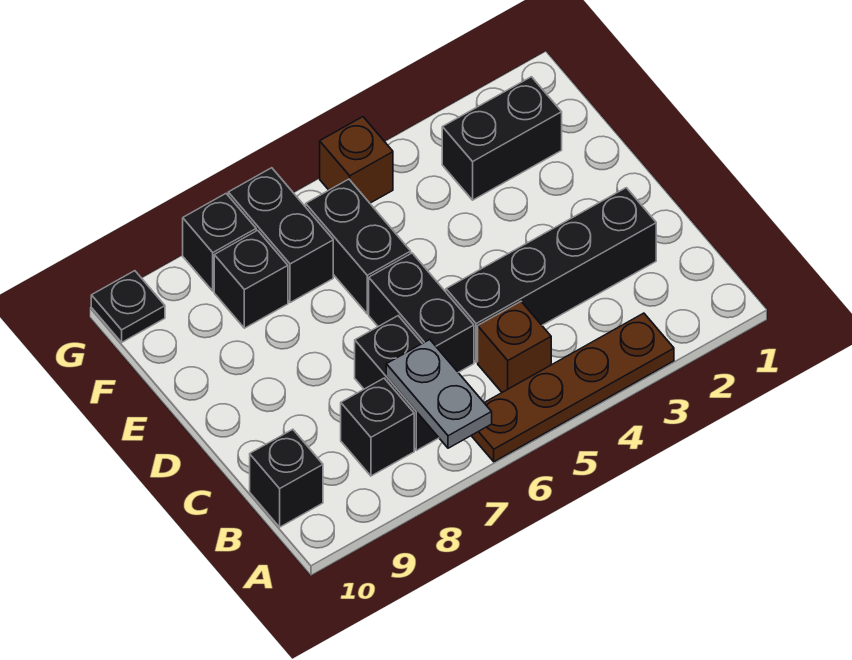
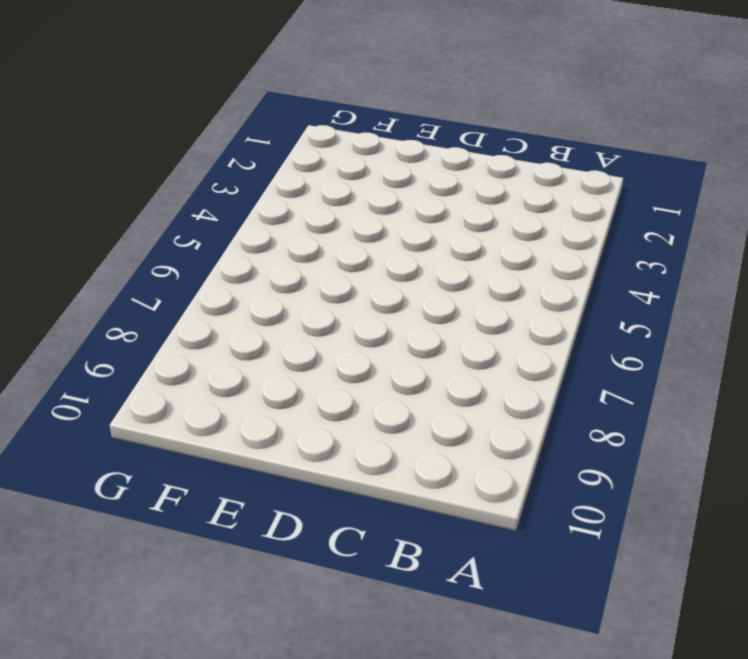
none -> brown 1x4 plate [471,313,674,462]
none -> brown 1x1 brick [478,302,551,392]
none -> black 1x2 brick [355,316,439,450]

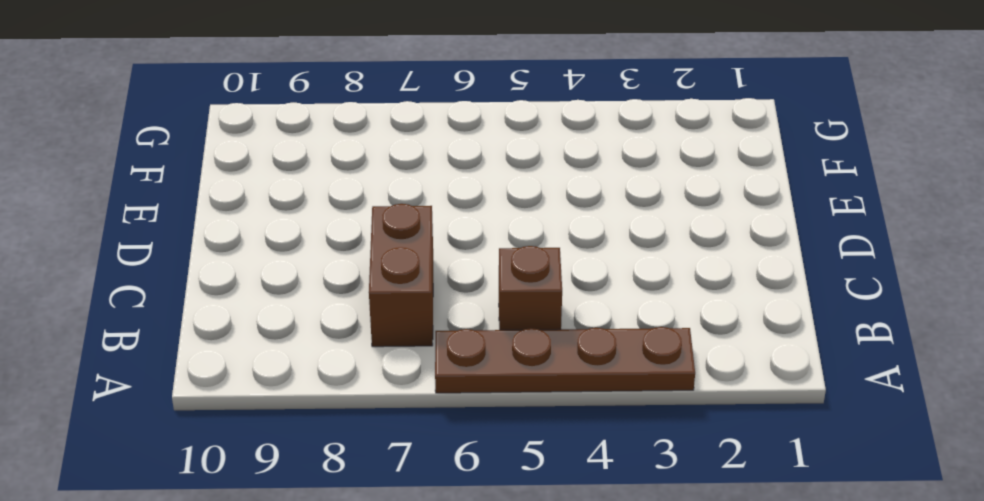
brown 1x2 brick [369,204,433,347] -> black 1x2 brick [355,316,439,450]
none -> black 1x1 brick [341,378,414,476]
none -> black 1x1 brick [250,429,323,527]
none -> black 1x4 brick [446,188,656,362]

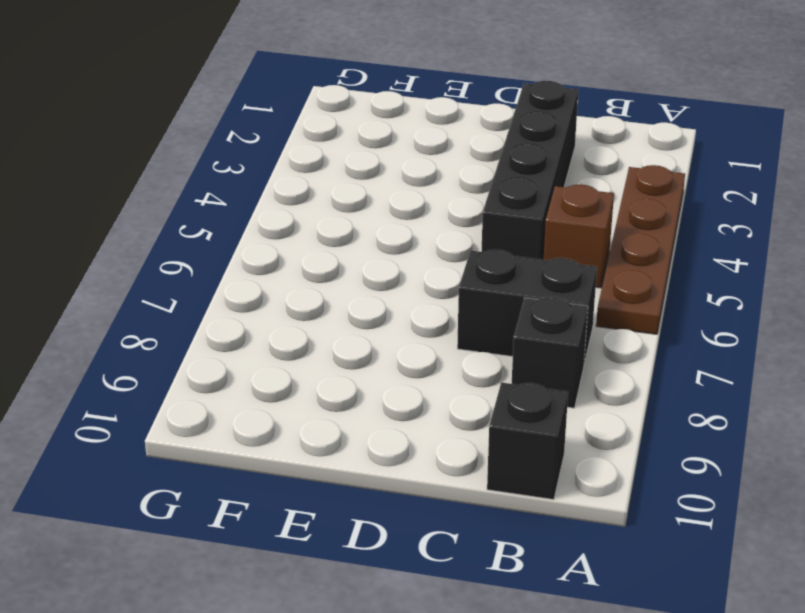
none -> black 1x2 brick [369,253,474,372]
none -> black 1x2 brick [306,179,411,314]
none -> black 1x2 brick [442,77,562,200]

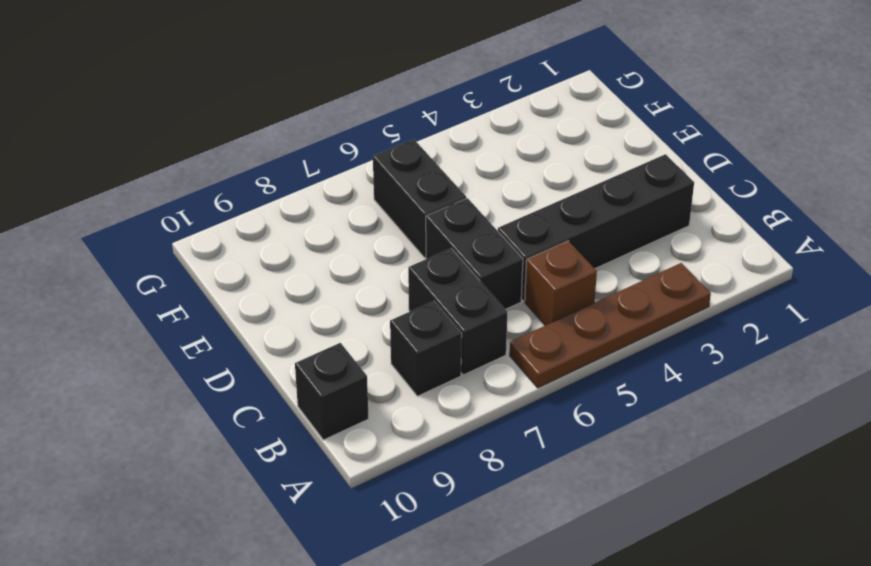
none -> black 1x2 brick [442,77,562,200]
none -> black 1x2 brick [228,168,333,303]
none -> black 1x1 brick [214,230,288,328]

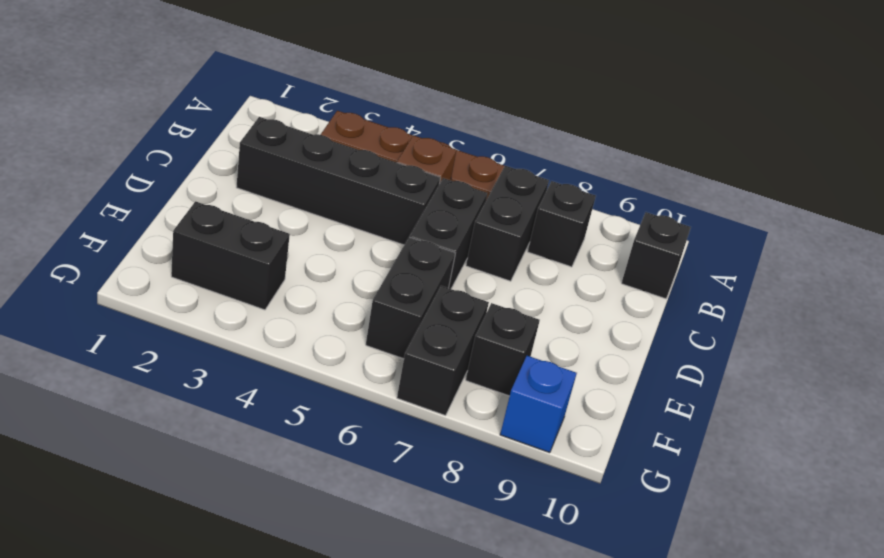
blue 1x1 brick [500,356,577,453] -> none
none -> brown 1x1 brick [320,117,393,203]
none -> black 1x1 brick [183,194,256,291]
none -> black 1x1 plate [91,271,165,342]

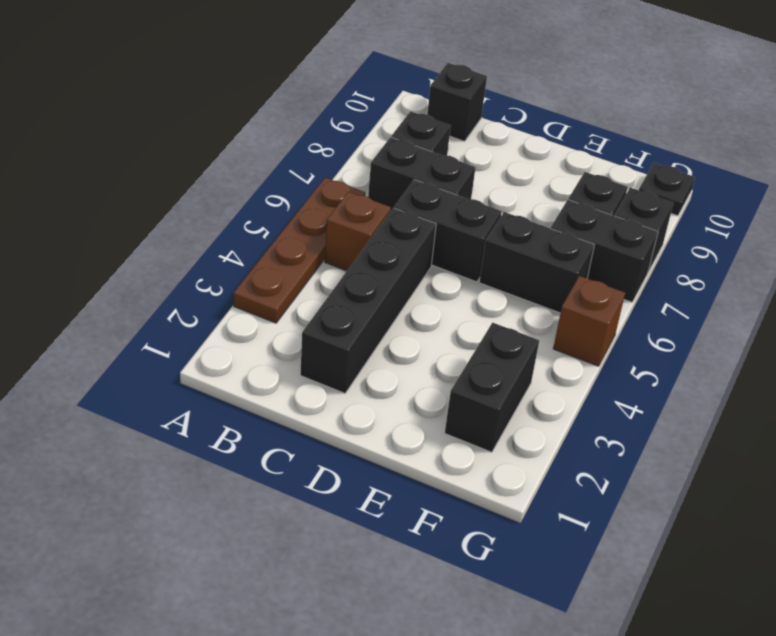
none -> grey 1x2 plate [386,340,492,448]

